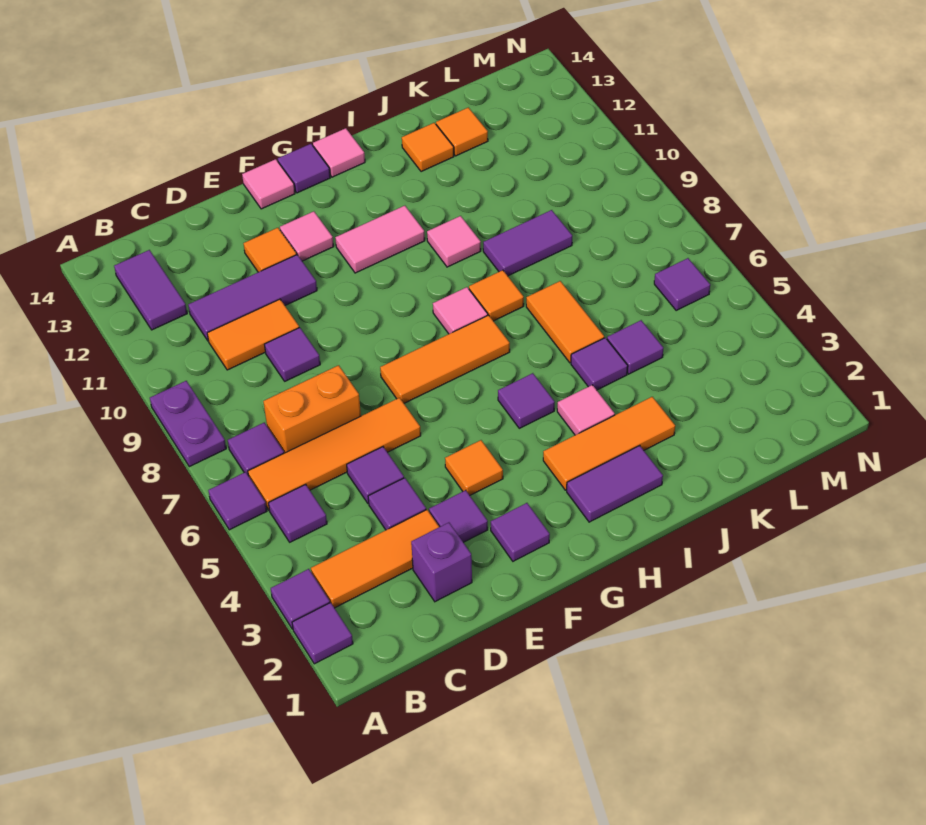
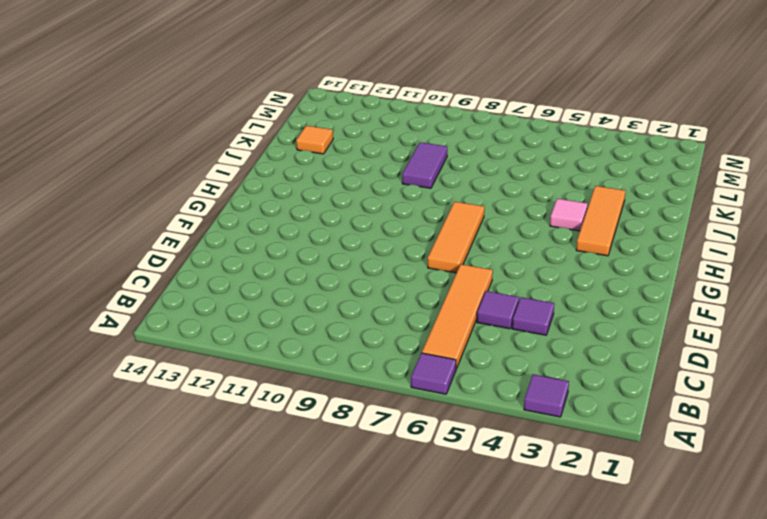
none -> purple 1x1 tile [292,603,353,664]
none -> purple 1x2 plate [150,381,226,467]
none -> orange 1x3 tile [311,510,439,608]
none -> purple 1x1 tile [268,484,327,542]

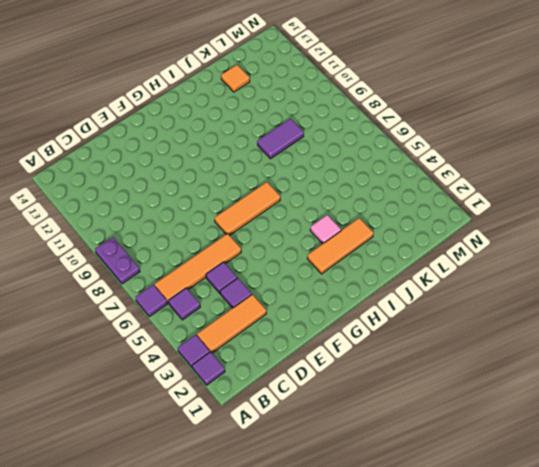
none -> purple 1x1 tile [228,423,284,474]
none -> purple 1x2 tile [114,250,187,330]
none -> orange 1x2 brick [263,365,361,453]
none -> orange 1x2 tile [207,299,299,370]

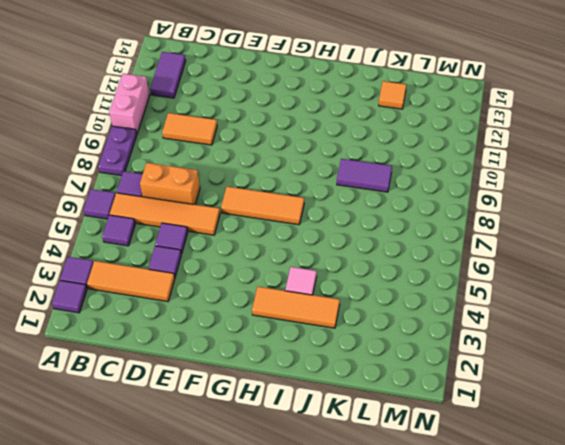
pink 1x2 brick [109,74,150,134] -> none
none -> purple 1x3 tile [188,255,317,341]
none -> purple 1x1 brick [411,523,472,602]
none -> purple 1x1 tile [264,328,320,381]
none -> purple 1x1 tile [429,490,488,542]

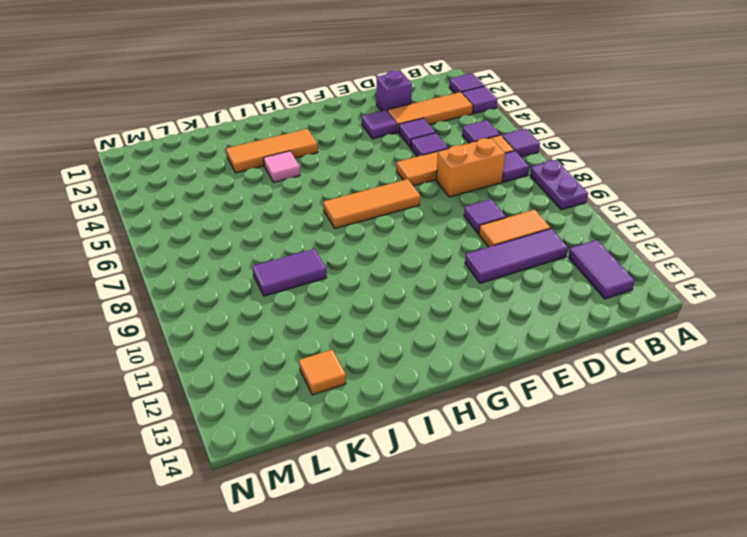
none -> orange 1x1 tile [244,228,297,272]
none -> purple 1x1 tile [491,503,550,561]
none -> orange 1x1 tile [445,440,503,495]
none -> pink 1x1 tile [280,211,334,261]

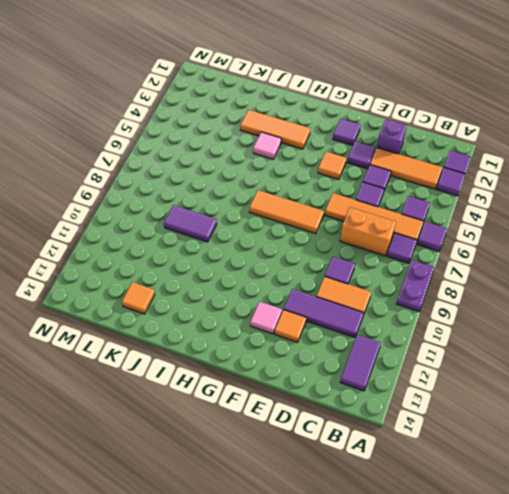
none -> pink 1x1 tile [242,159,295,209]
none -> pink 1x2 tile [335,206,425,273]
none -> purple 1x1 tile [278,144,330,193]
none -> purple 1x2 tile [567,446,663,522]

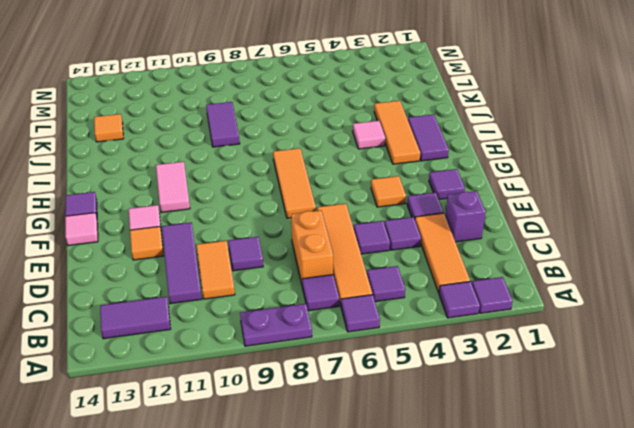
none -> purple 1x1 tile [498,373,555,428]
none -> pink 1x1 tile [433,287,488,334]
none -> pink 1x1 tile [313,128,365,177]
none -> orange 1x1 tile [469,270,524,321]

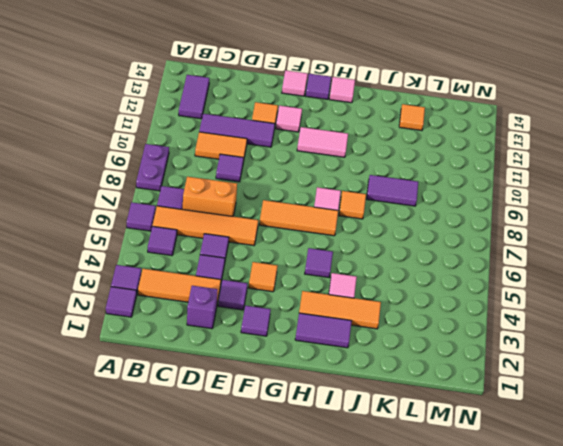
none -> pink 1x1 tile [427,216,481,267]
none -> purple 1x1 tile [571,338,628,390]
none -> orange 1x2 tile [526,281,604,363]
none -> orange 1x1 tile [402,123,454,172]

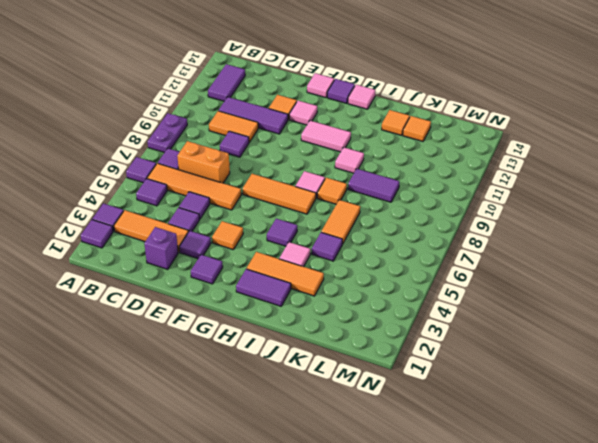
none -> purple 1x1 tile [607,320,663,374]
none -> purple 1x1 tile [654,258,710,310]

